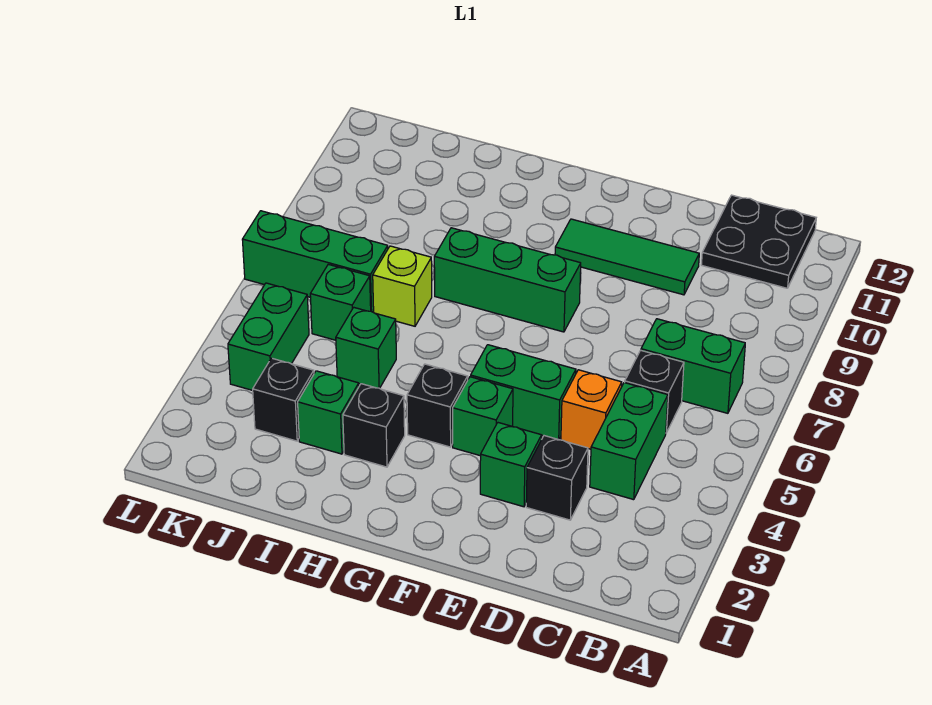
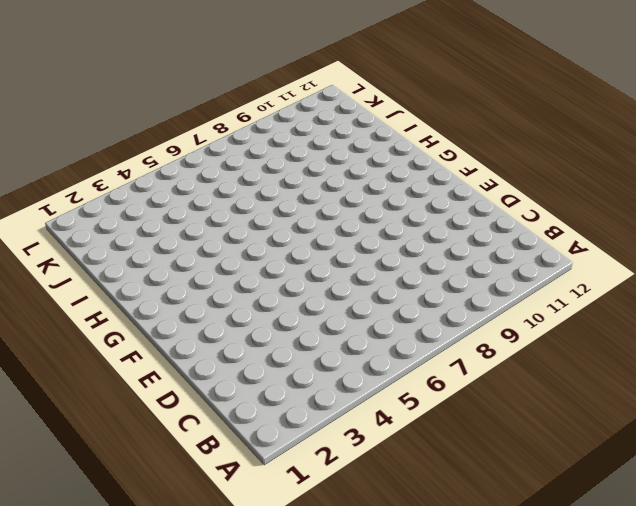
none -> green 1x2 brick [641,319,745,413]
none -> black 2x2 plate [701,195,816,288]
none -> green 1x2 brick [590,383,668,500]

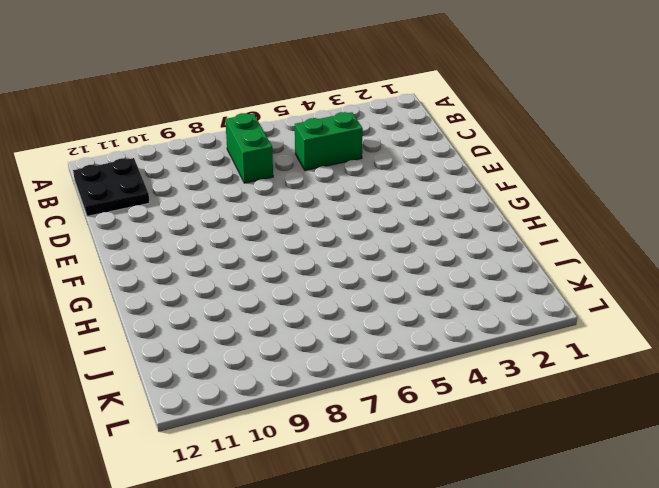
none -> black 1x1 brick [625,350,684,433]
none -> black 1x1 brick [526,436,588,520]
none -> orange 1x1 brick [561,370,622,449]

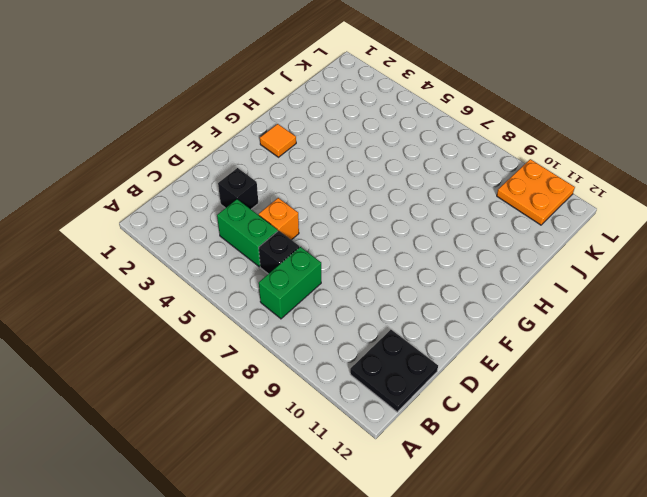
orange 1x1 tile [260,124,296,157] -> none
orange 2x2 plate [497,159,575,225] -> none
none -> green 1x3 tile [555,219,699,295]
none -> green 1x1 brick [480,423,542,507]
none -> green 1x2 brick [471,345,576,439]

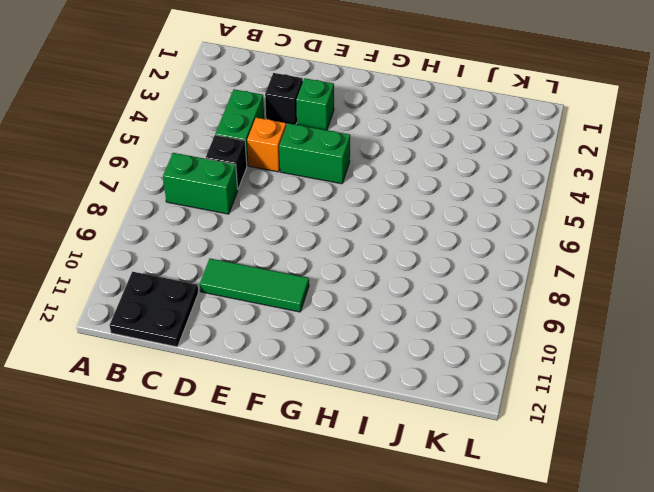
none -> green 1x1 brick [453,377,513,456]
none -> green 1x3 brick [434,228,581,332]
none -> black 1x1 brick [407,364,468,447]

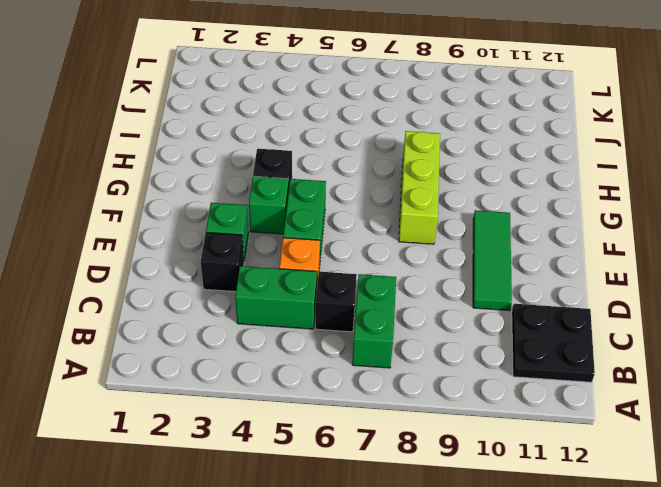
lime 1x3 brick [399,131,440,244] -> green 1x3 brick [434,228,581,332]
none -> black 1x1 brick [343,384,405,467]
none -> green 1x1 brick [298,371,359,454]
none -> green 1x1 brick [336,308,396,388]

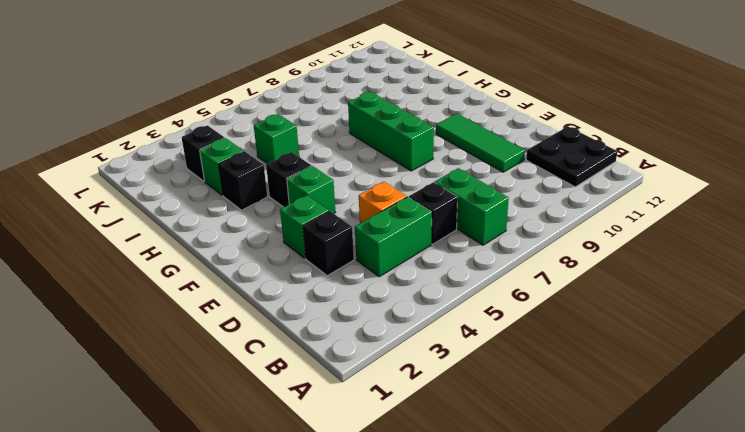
none -> green 1x2 brick [471,345,576,439]
none -> lime 1x1 brick [373,246,432,326]
none -> green 1x1 brick [310,264,371,340]

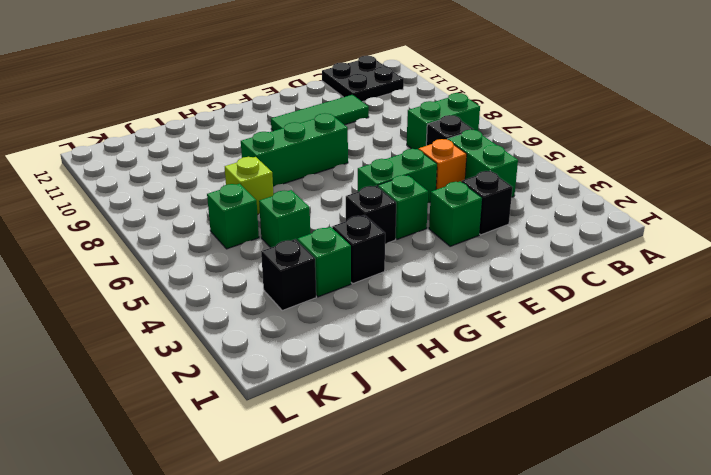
none -> green 1x3 brick [242,211,388,312]
none -> green 1x2 brick [228,283,309,390]

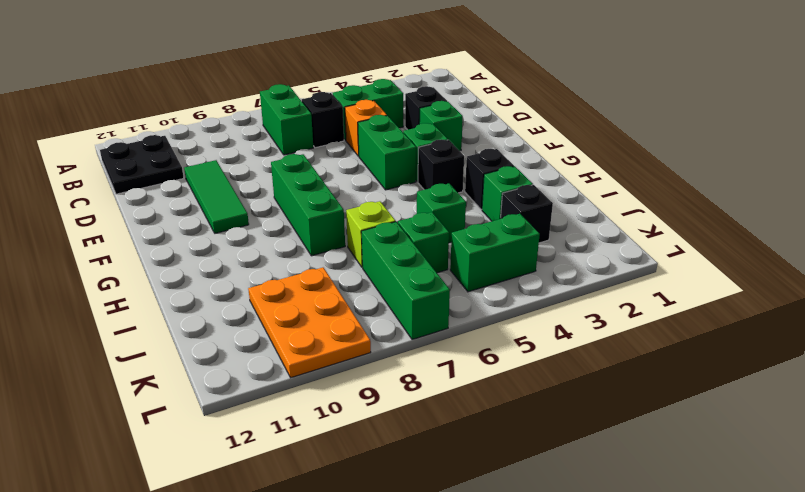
orange 2x3 plate [248,268,371,378] -> none

